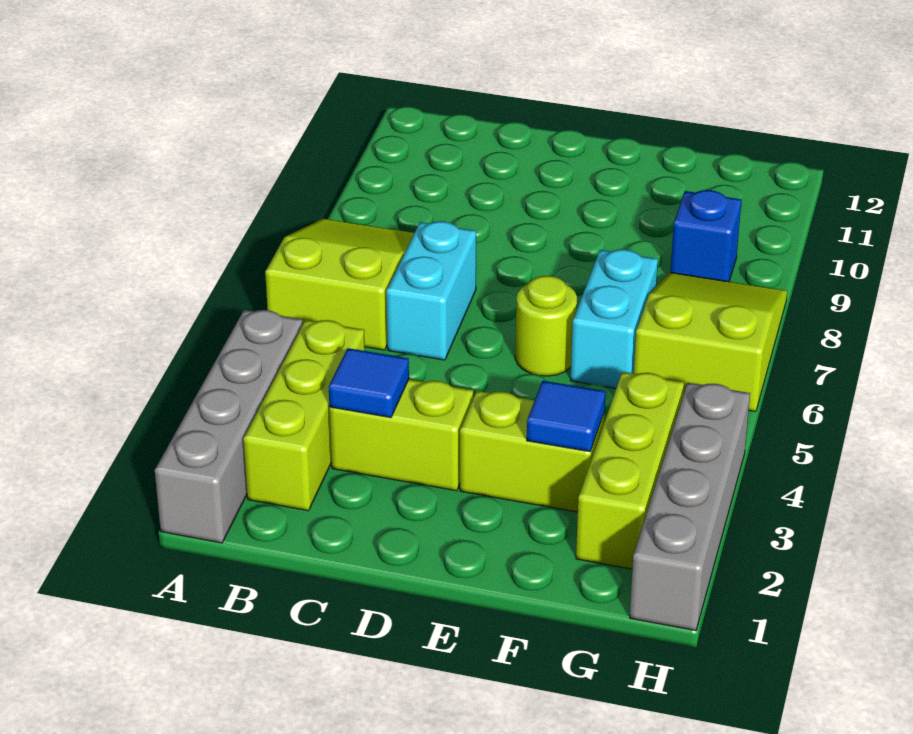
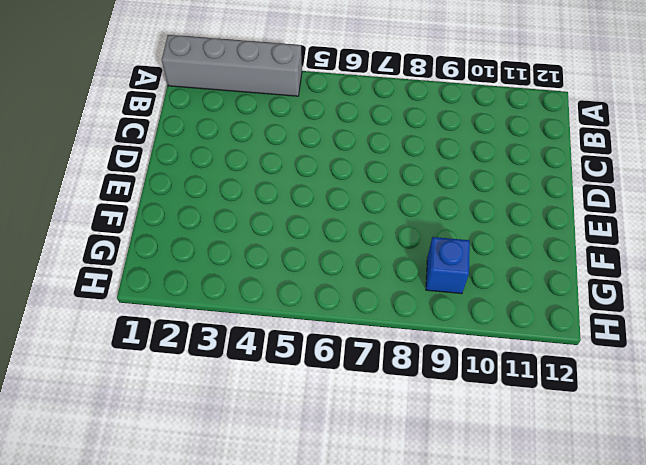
none -> lime 2x3 slope [265,219,414,350]
none -> lime 1x3 brick [243,320,365,511]
none -> lime 1x2 brick [329,379,473,491]

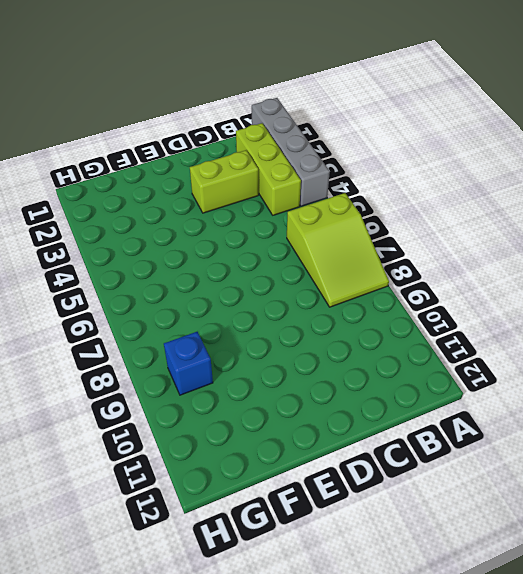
none -> cyan 1x2 brick [386,221,476,360]
none -> lime 1x2 brick [460,391,605,512]
none -> lime 1x1 round brick [515,276,577,376]

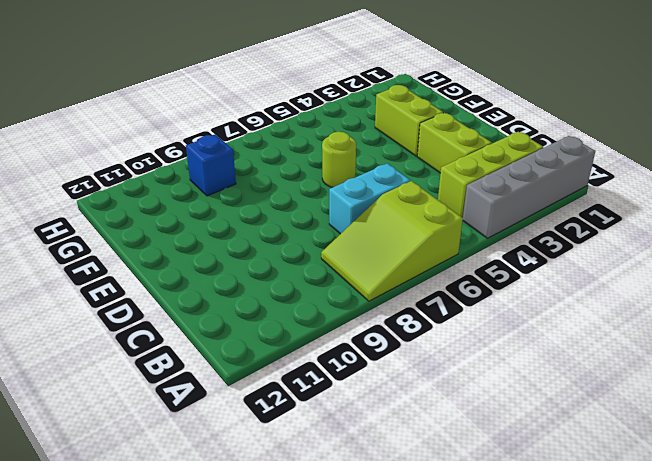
none -> cyan 1x2 brick [570,249,658,388]
none -> lime 1x3 brick [576,372,684,569]
none -> lime 2x3 slope [634,273,787,412]

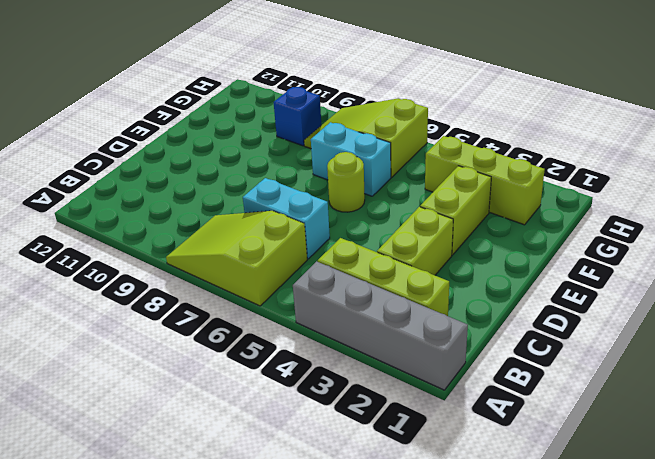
none -> grey 1x4 brick [630,383,750,630]
none -> blue 1x1 tile [329,348,409,418]
none -> blue 1x1 tile [527,381,606,452]

